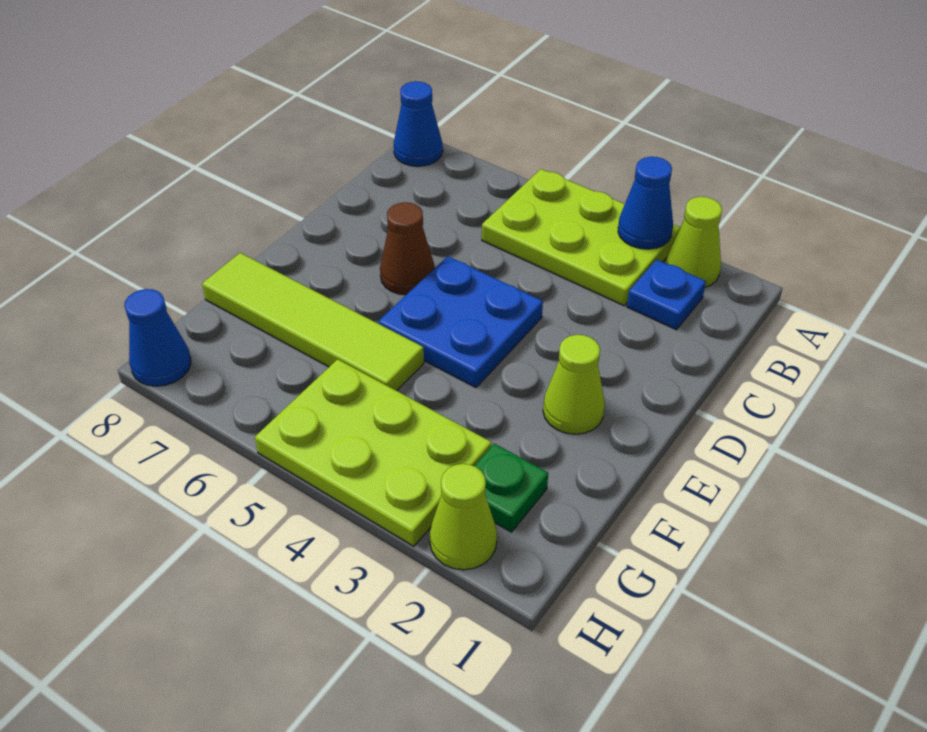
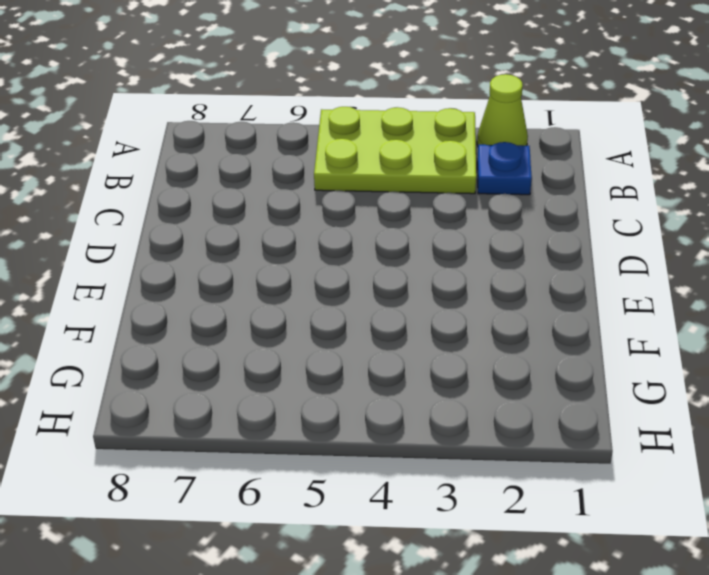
none -> blue 1x1 cone [394,81,443,166]
none -> blue 2x2 plate [378,256,543,388]
none -> brown 1x1 cone [380,202,435,295]

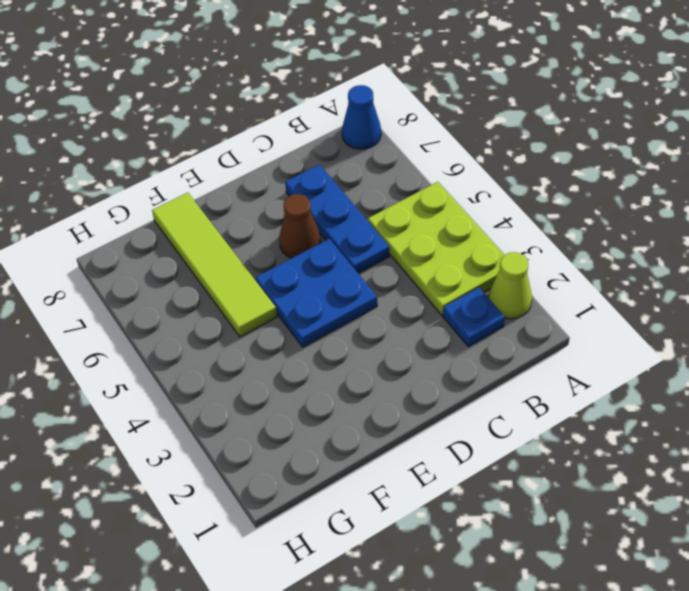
blue 1x3 plate [285,165,389,274] -> none
none -> lime 1x1 cone [543,335,605,434]
none -> green 1x1 plate [475,444,548,532]
none -> lime 2x3 plate [255,359,492,546]

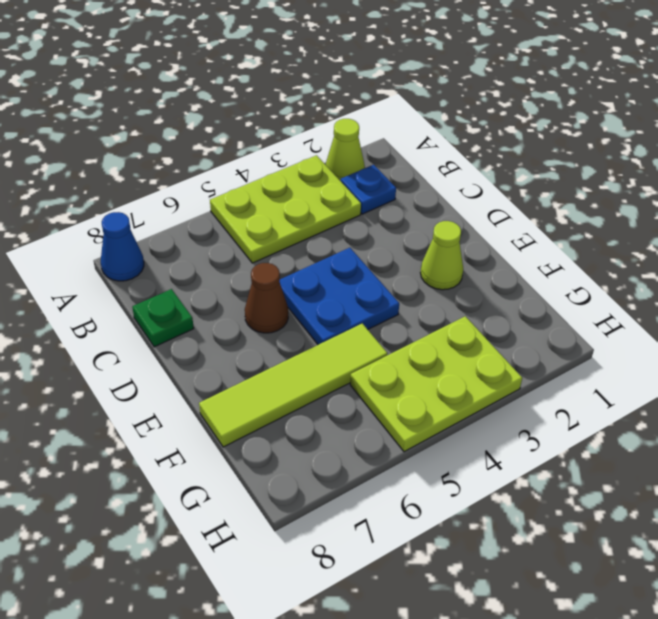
green 1x1 plate [132,289,194,347] -> green 1x1 plate moved to [475,444,548,532]
none -> lime 1x1 cone [430,464,497,570]
none -> blue 1x1 cone [124,289,191,386]
none -> blue 1x1 cone [618,157,673,249]

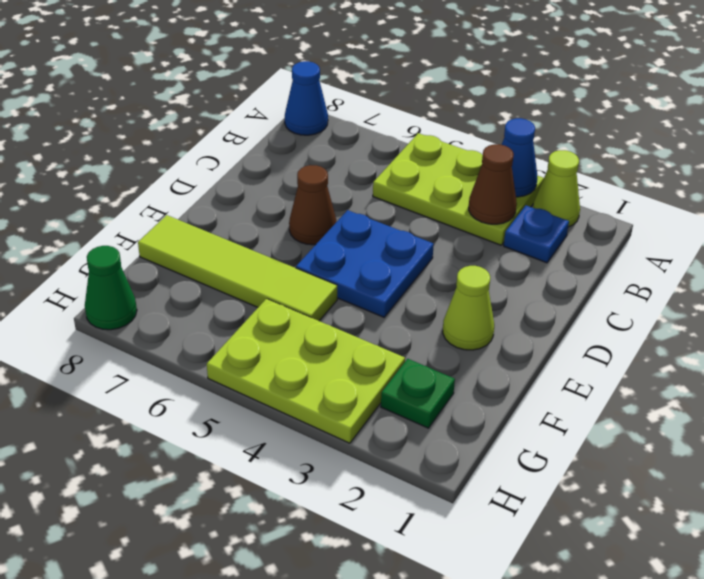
brown 1x1 cone [469,144,517,224] -> none
green 1x1 cone [85,246,137,330] -> blue 1x1 cone [124,289,191,386]
none -> lime 1x1 cone [430,464,497,570]

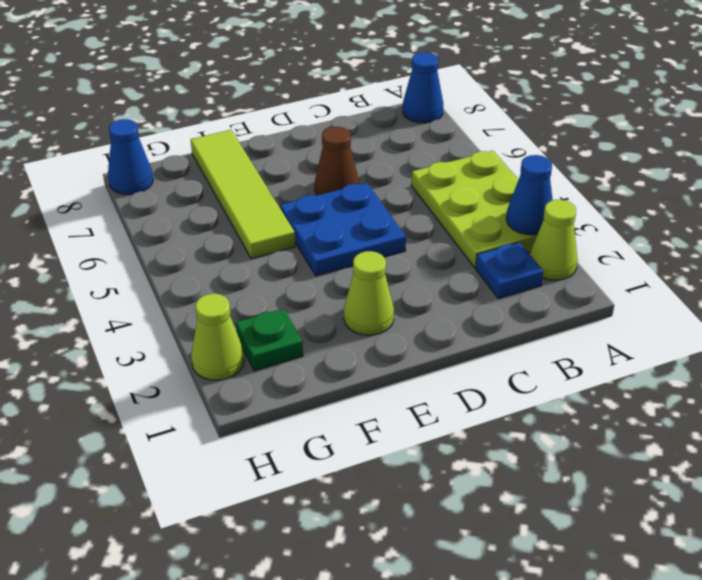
none -> lime 2x3 plate [255,359,492,546]

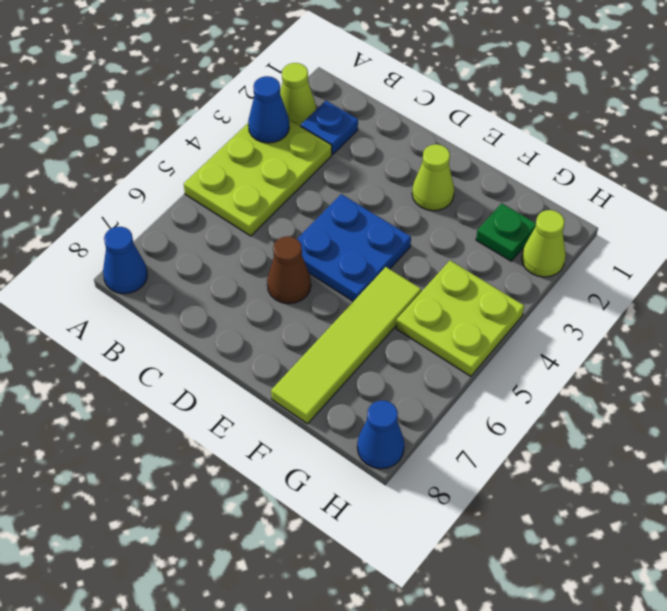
lime 2x2 plate [396,261,524,376] -> lime 2x3 plate [255,359,492,546]

